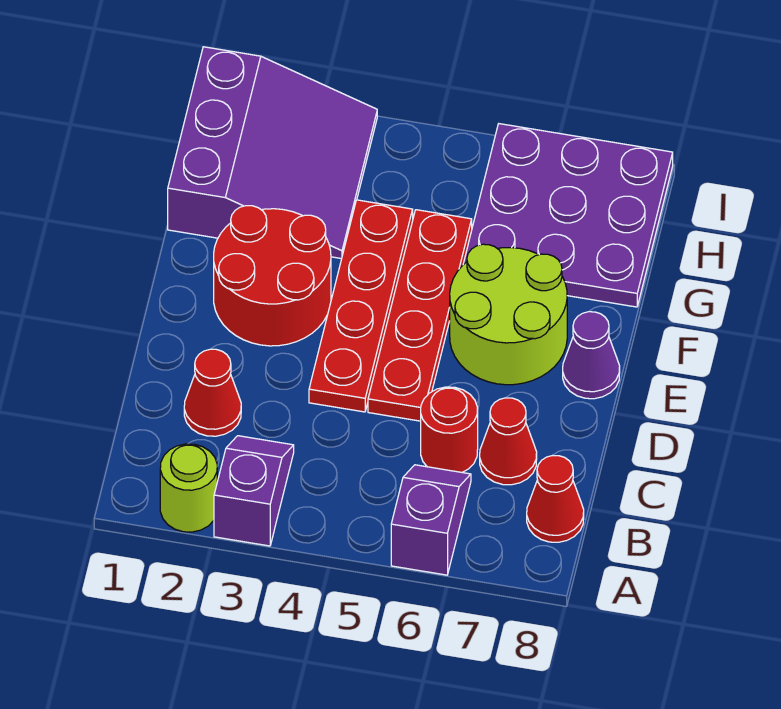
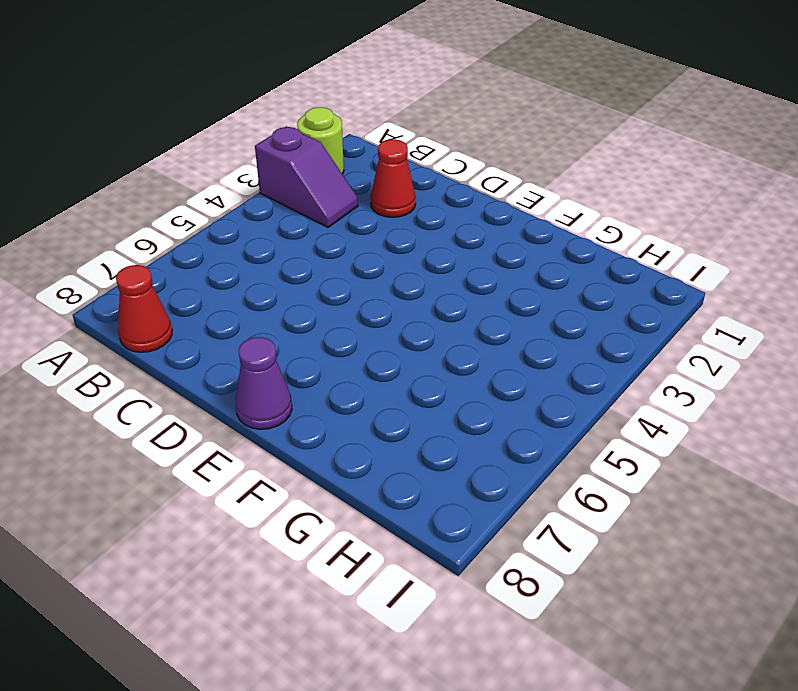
none -> purple 1x2 slope [391,465,471,575]
none -> red 1x1 round brick [421,387,478,472]
none -> red 1x1 cone [480,398,537,485]

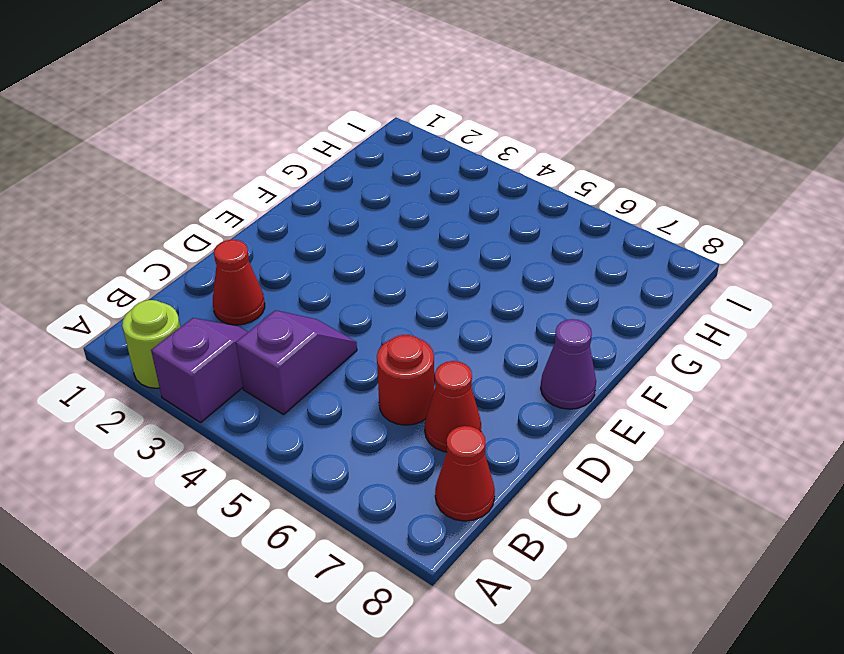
purple 1x2 slope [236,310,357,415] -> purple 1x2 slope moved to [391,465,471,575]
none -> red 1x4 plate [309,200,413,412]
none -> red 1x4 plate [368,210,472,421]
none -> red 2x2 round brick [214,206,331,346]

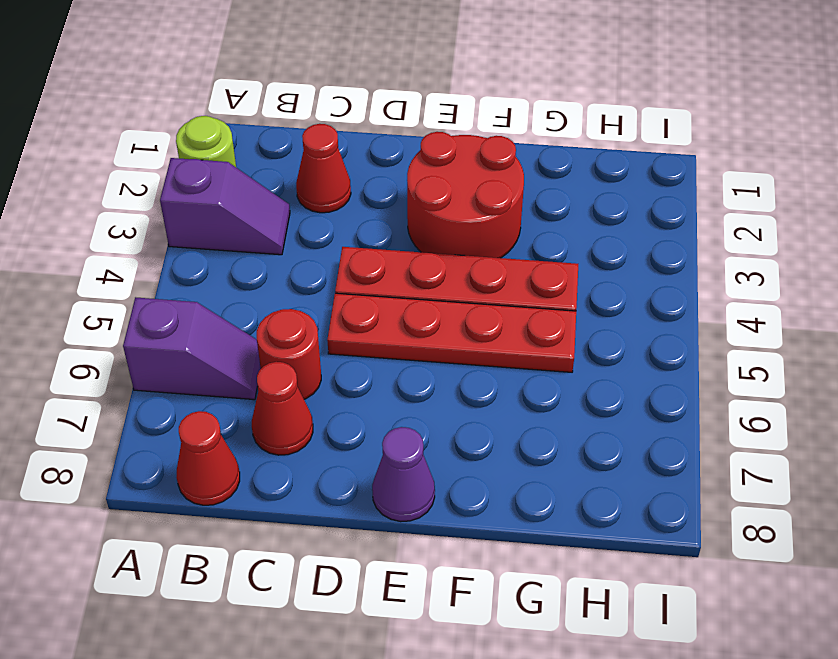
none -> lime 2x2 round brick [450,244,567,385]
none -> purple 3x3 slope [168,47,377,259]
none -> purple 3x3 plate [463,124,673,307]

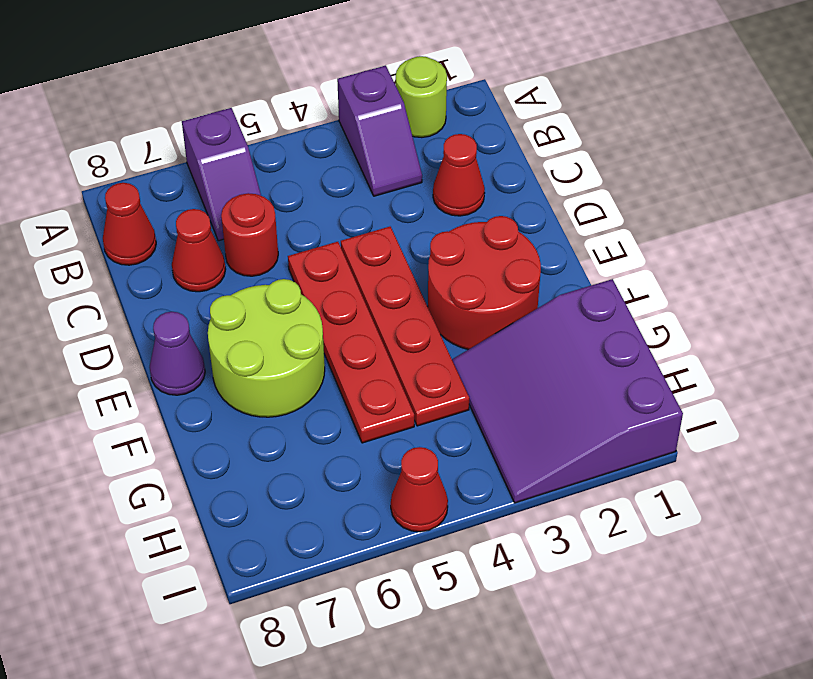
red 1x1 cone [391,447,448,532] -> none
none -> purple 3x3 plate [463,124,673,307]

